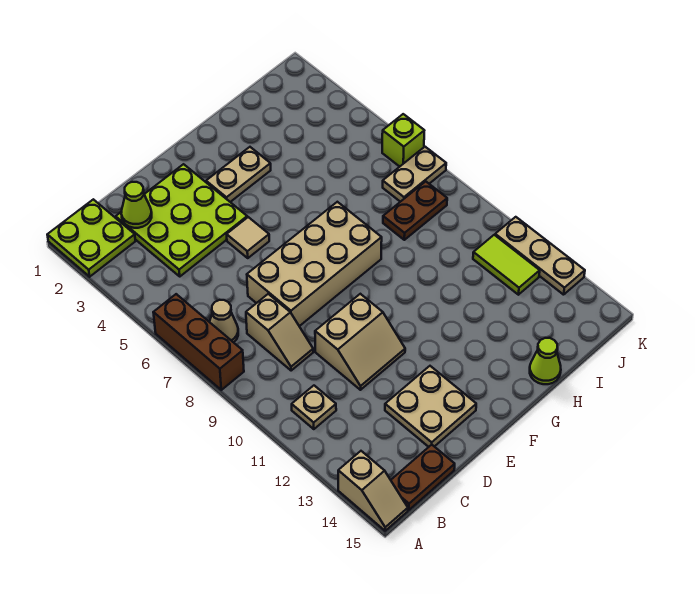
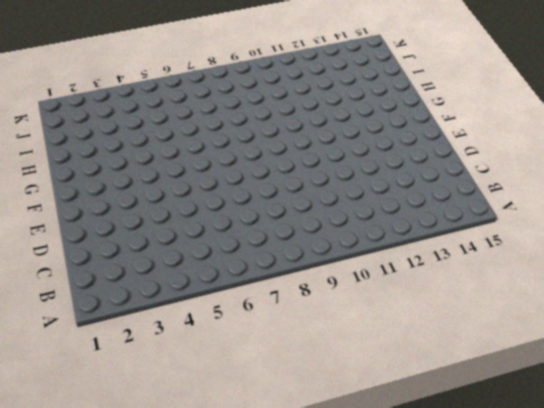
none -> lime 2x2 plate [47,199,135,277]
none -> brown 1x3 brick [153,294,244,390]
none -> tan 1x2 slope [338,451,408,531]

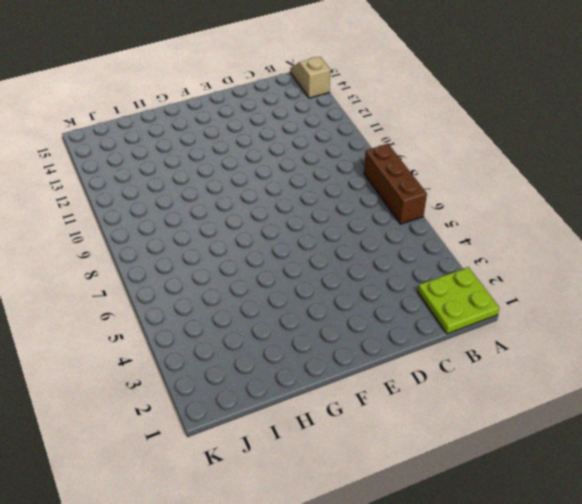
none -> tan 1x1 cone [210,300,238,342]
none -> tan 1x1 plate [292,386,336,429]
none -> brown 1x2 plate [391,445,455,510]

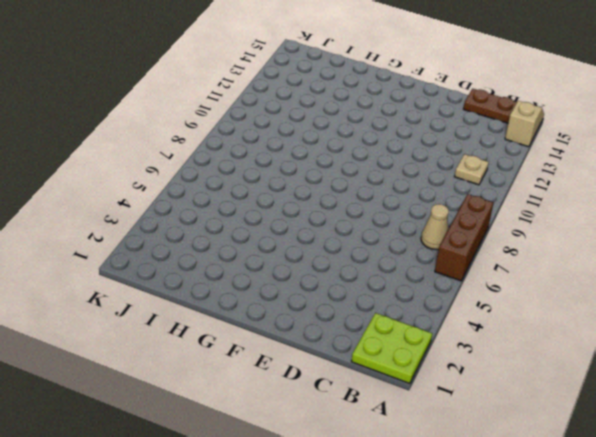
none -> lime 3x3 plate [116,164,247,276]
none -> tan 1x2 slope [246,294,313,370]
none -> tan 2x4 brick [247,202,382,326]

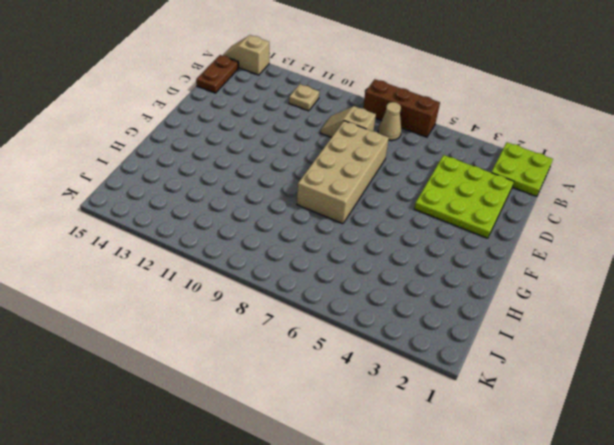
none -> tan 2x2 slope [315,294,405,390]
none -> tan 2x2 plate [385,366,476,447]
none -> tan 1x1 tile [227,217,269,258]

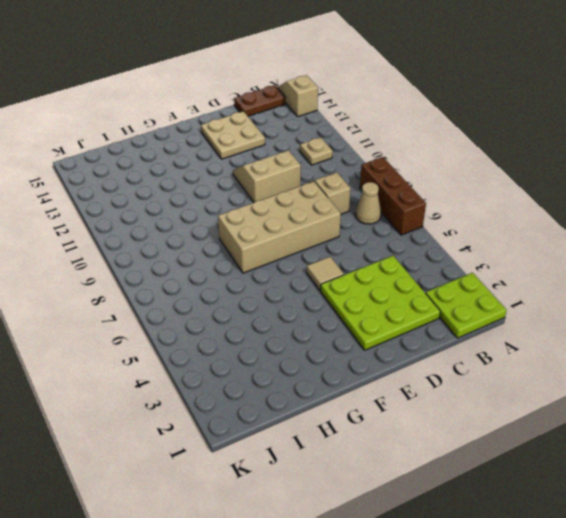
none -> tan 1x2 plate [206,147,271,202]
none -> lime 1x1 cone [530,338,561,384]
none -> brown 1x2 plate [383,181,447,240]

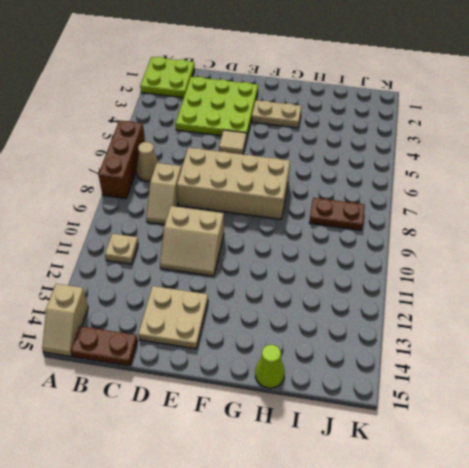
none -> tan 1x2 plate [383,147,446,202]
none -> lime 1x2 tile [473,235,540,295]
none -> lime 1x1 brick [382,114,424,167]

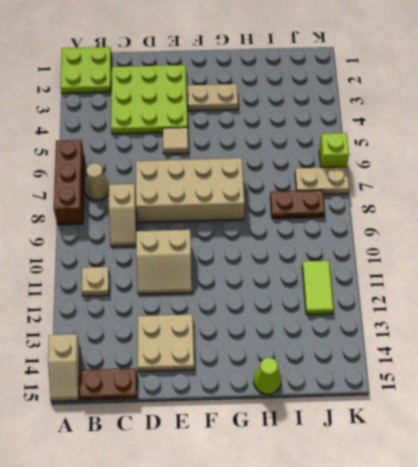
none -> tan 1x3 plate [495,217,585,295]
none -> lime 1x1 cone [121,182,152,228]

